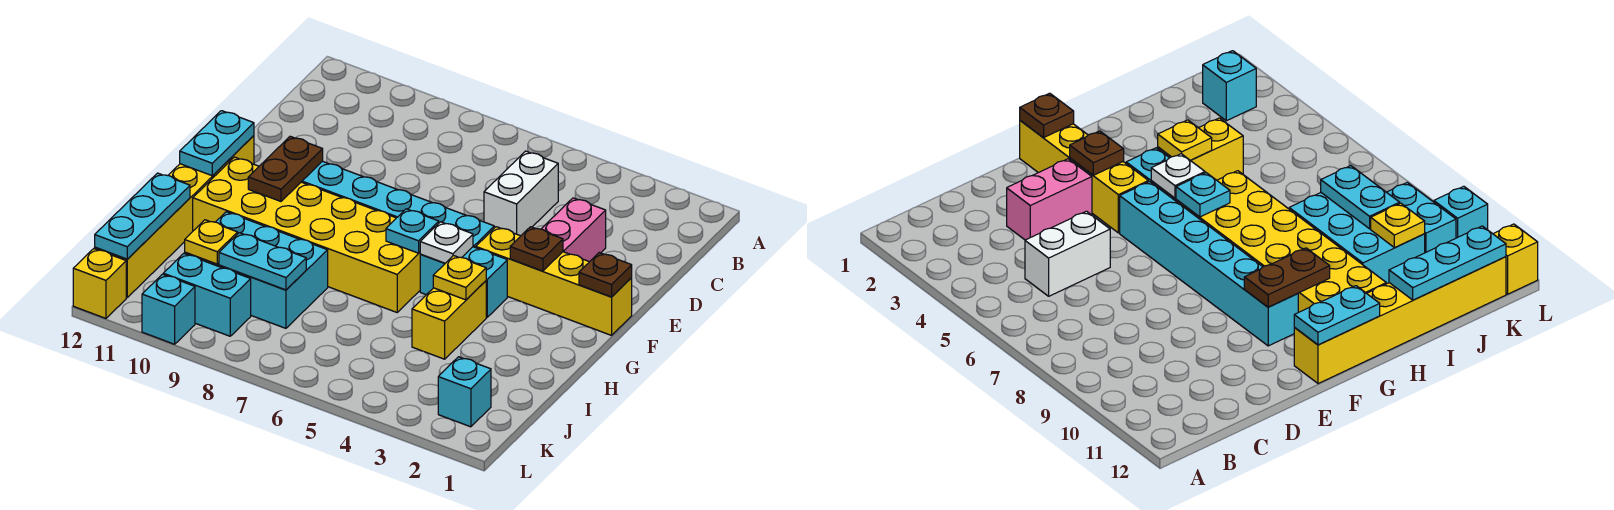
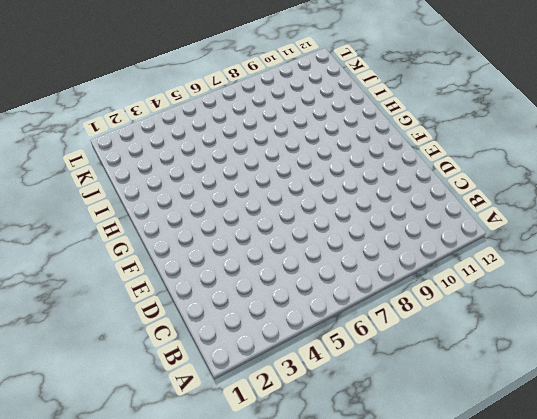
none -> white 1x2 brick [484,151,558,236]
none -> pink 1x2 brick [542,198,606,262]
none -> yellow 1x4 brick [476,227,632,335]

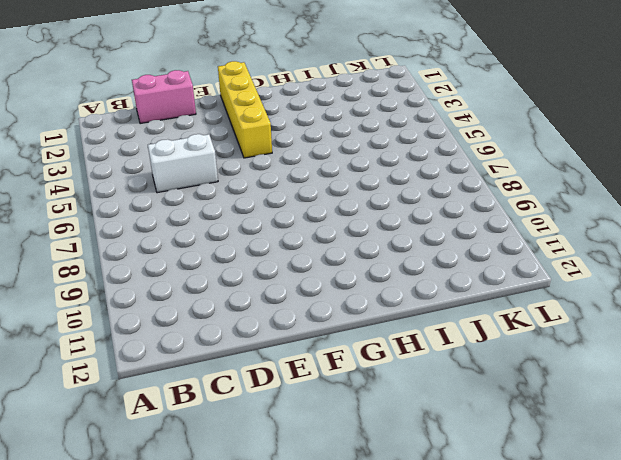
pink 1x2 brick [132,70,196,124] -> pink 1x2 brick moved to [542,198,606,262]
none -> cyan 1x6 brick [302,161,494,248]
none -> yellow 1x6 brick [95,136,254,297]
none -> cyan 1x2 brick [420,247,507,317]

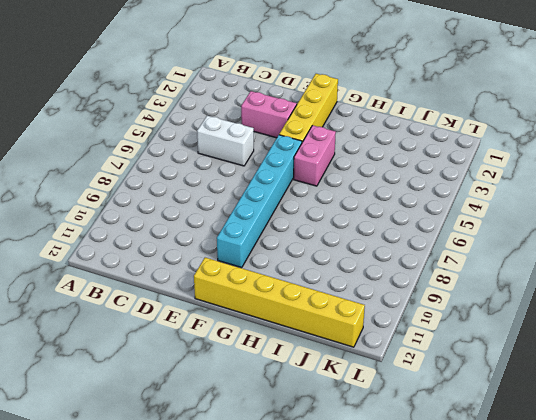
pink 1x2 brick [294,125,336,186] -> cyan 1x2 brick [420,247,507,317]
none -> yellow 2x6 brick [193,157,420,312]
none -> yellow 1x2 brick [412,281,486,359]
none -> cyan 2x3 brick [185,212,328,328]

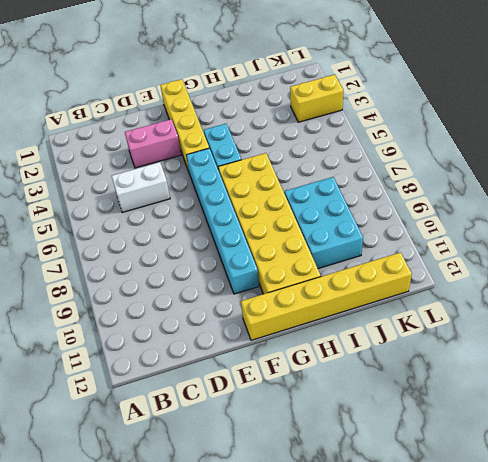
yellow 1x2 brick [290,75,343,122] -> yellow 1x2 brick moved to [412,281,486,359]
none -> cyan 1x1 brick [438,357,491,427]
none -> cyan 1x2 brick [163,253,251,336]
none -> cyan 1x1 brick [142,274,195,344]

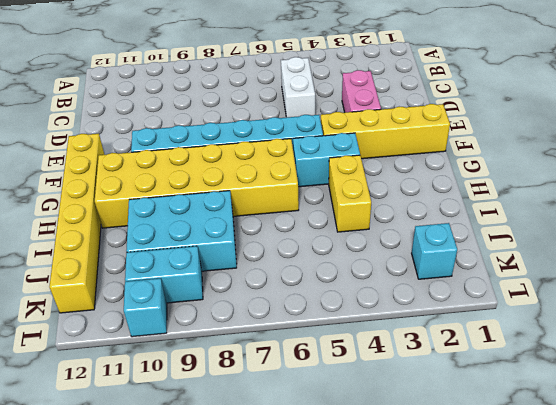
none -> yellow 1x1 brick [73,249,126,318]
none -> brown 1x1 plate [579,253,632,297]
none -> brown 1x1 plate [510,227,563,271]

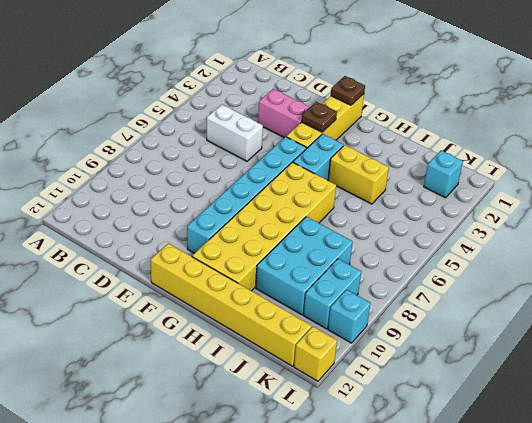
none -> brown 1x2 plate [248,136,323,201]
none -> cyan 1x2 plate [180,111,254,176]
none -> white 1x1 plate [420,222,473,263]

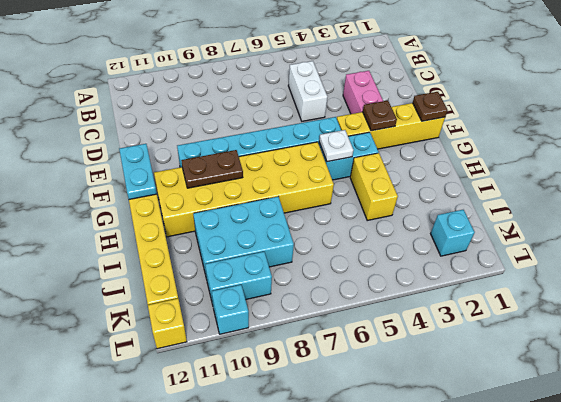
brown 1x2 plate [181,150,243,188] -> brown 1x2 plate turned to [248,136,323,201]
none -> cyan 1x1 plate [386,209,439,253]
none -> yellow 1x1 plate [433,256,486,300]
none -> cyan 1x3 plate [95,173,190,259]

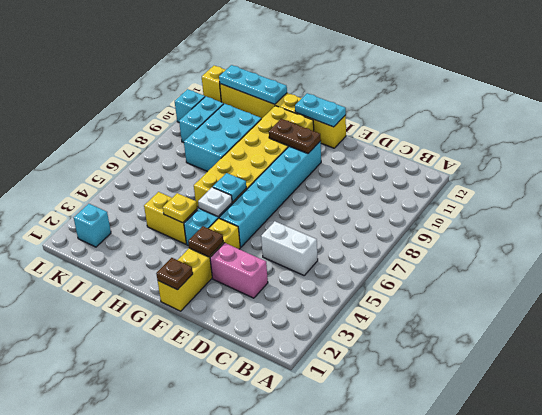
none -> cyan 1x2 plate [219,233,306,290]
none -> yellow 1x1 plate [185,220,238,264]

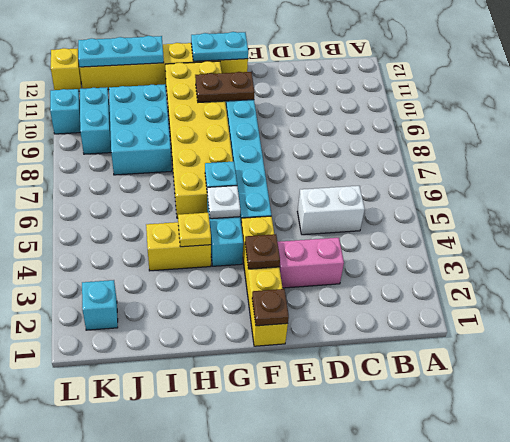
none -> cyan 1x2 plate [219,233,306,290]
none -> yellow 1x1 plate [185,220,238,264]

